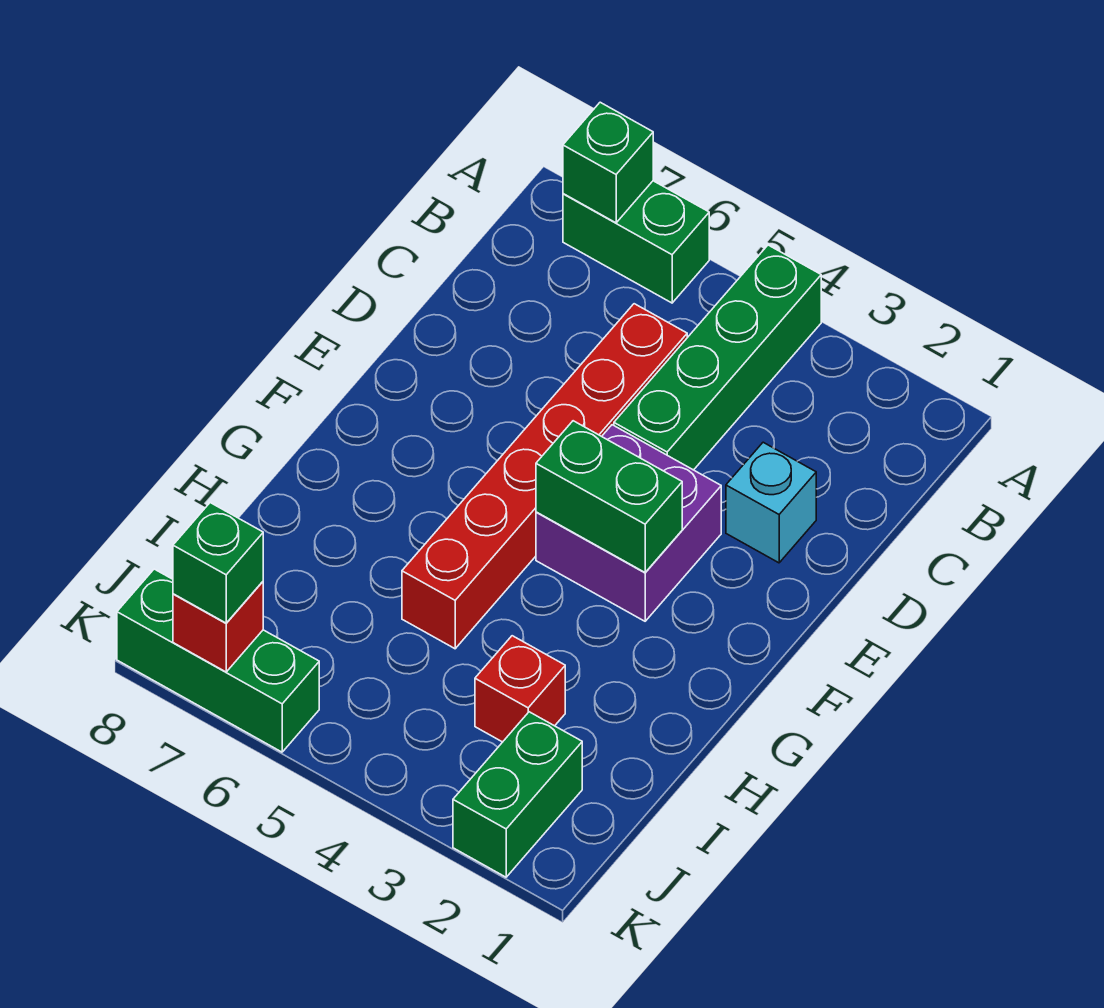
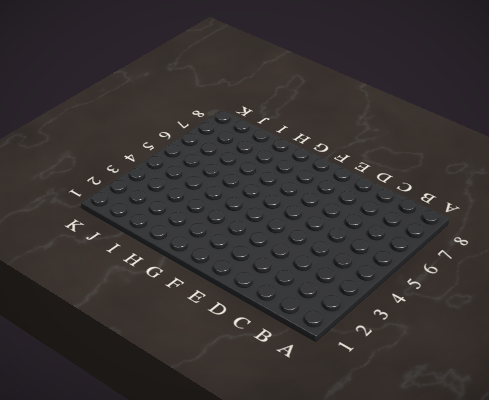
none -> green 1x4 brick [614,245,821,470]
none -> green 1x2 brick [563,181,709,303]
none -> red 1x6 brick [402,304,687,649]

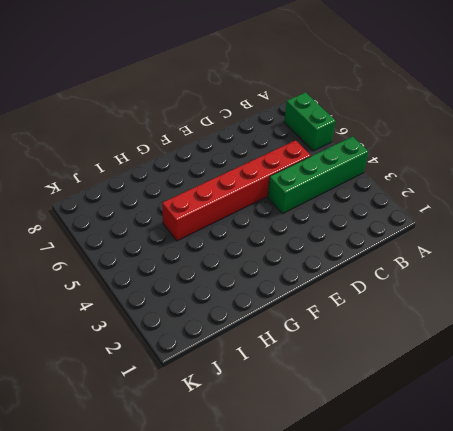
none -> cyan 1x1 brick [726,442,816,563]
none -> purple 2x2 brick [536,425,721,621]
none -> red 1x1 brick [475,636,565,742]

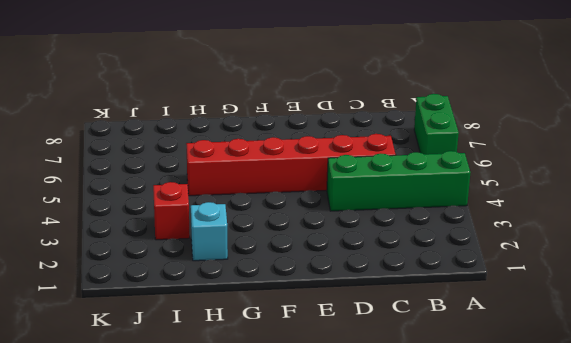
cyan 1x1 brick [191,202,228,261] -> cyan 1x1 brick moved to [726,442,816,563]
none -> purple 2x2 brick [536,425,721,621]
none -> green 1x2 brick [453,712,582,877]
none -> green 1x3 brick [117,569,319,752]

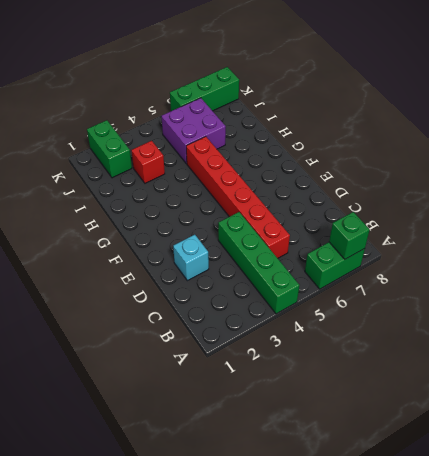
purple 2x2 brick [161,98,226,164] -> purple 2x2 brick moved to [536,425,721,621]
none -> green 1x2 brick [536,421,682,572]
none -> red 1x1 brick [173,582,263,672]
none -> green 1x1 brick [173,503,263,623]

